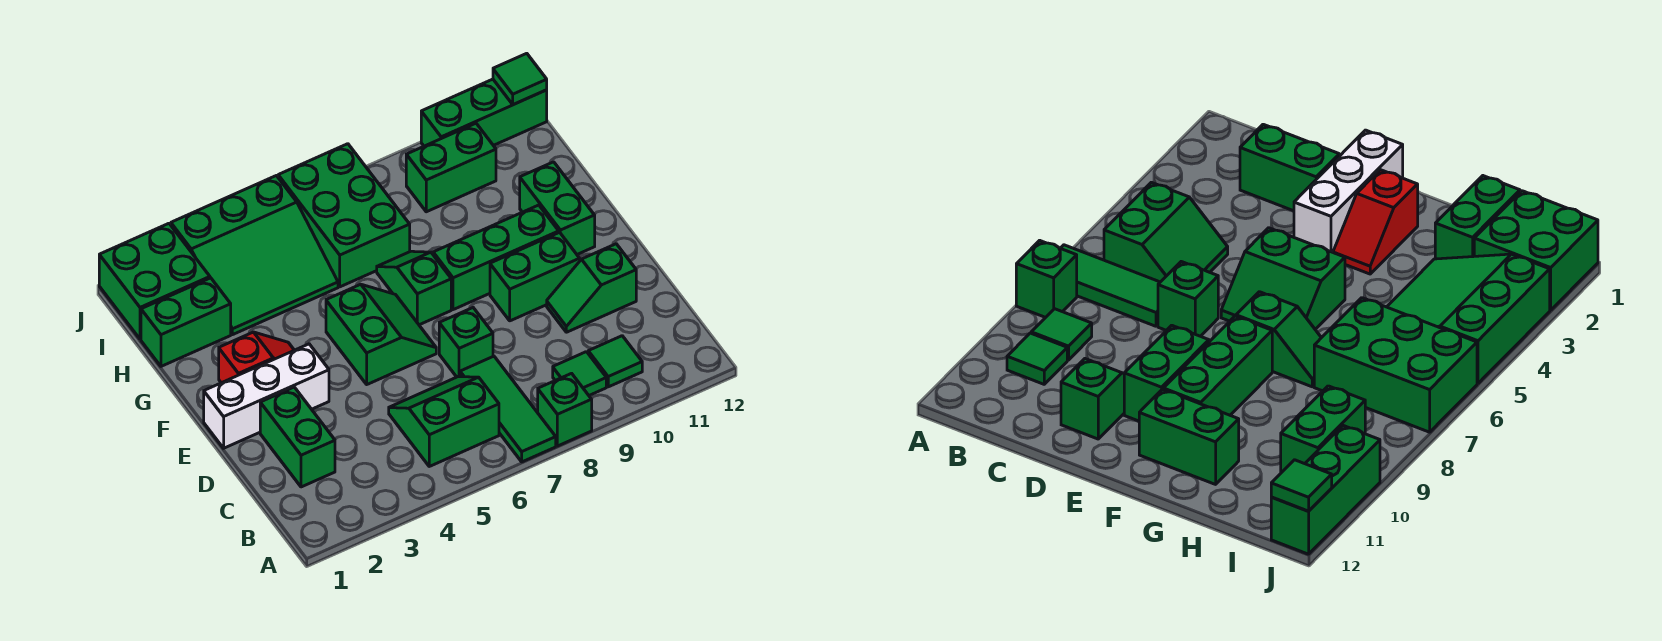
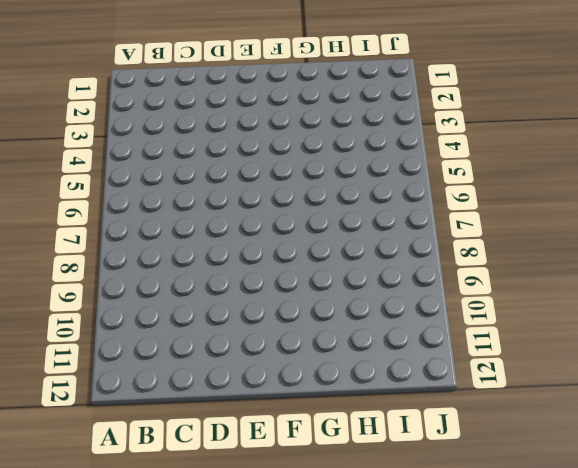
none -> green 1x3 tile [460,356,556,462]
none -> green 1x1 brick [538,373,592,446]
none -> green 2x2 slope [389,376,499,466]

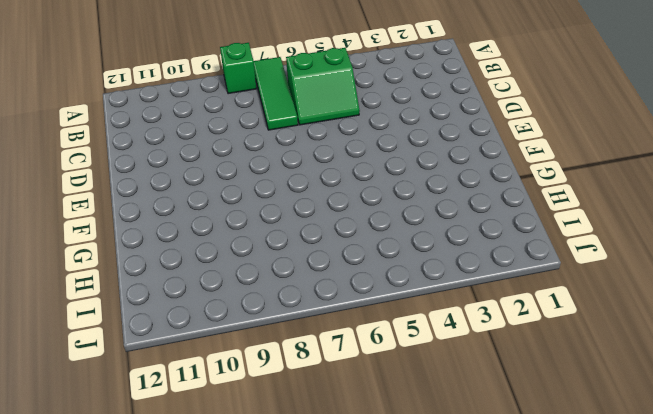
none -> green 1x1 tile [553,352,606,395]
none -> green 1x1 tile [588,336,642,387]
none -> green 1x2 brick [260,387,335,487]

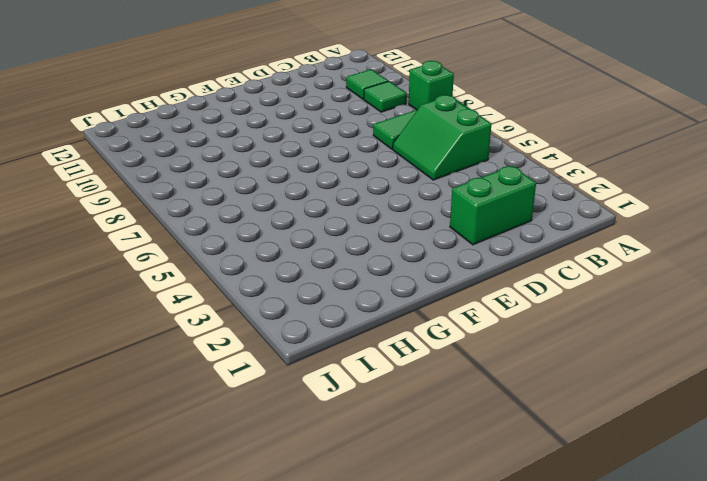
none -> green 1x1 brick [439,308,493,377]
none -> green 1x2 slope [547,244,636,332]
none -> white 1x3 brick [204,344,329,448]

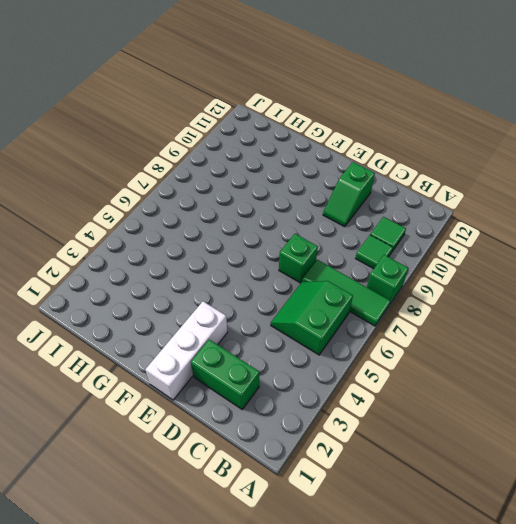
none -> green 2x2 slope [326,284,436,384]
none -> green 1x2 brick [490,232,580,321]
none -> red 1x2 slope [219,332,294,383]

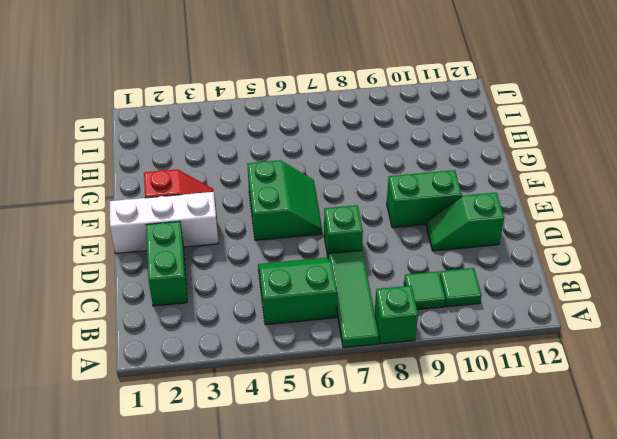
none -> green 1x2 slope [377,251,451,325]
none -> green 1x3 brick [433,205,559,310]
none -> green 1x2 brick [520,162,595,254]

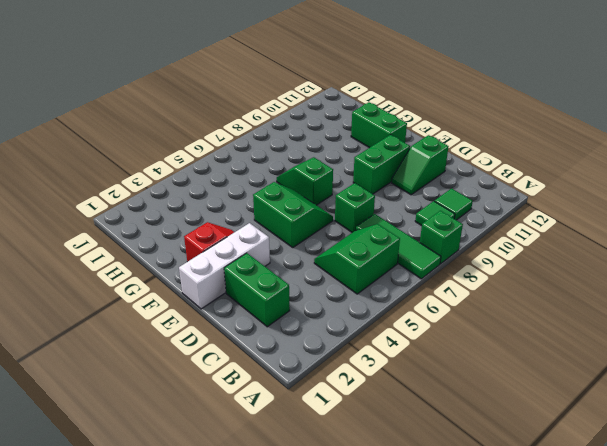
none -> green 1x3 brick [433,205,559,310]
none -> green 1x2 brick [141,278,231,366]
none -> green 3x3 slope [171,176,338,335]

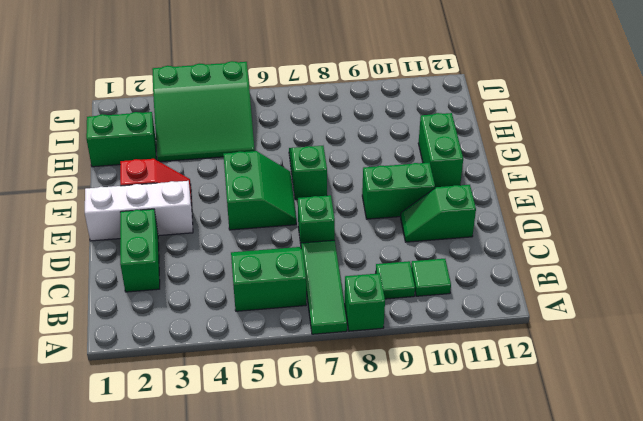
none -> green 1x3 brick [433,205,559,310]
none -> green 2x3 brick [278,144,410,287]
none -> green 2x2 brick [99,223,210,339]

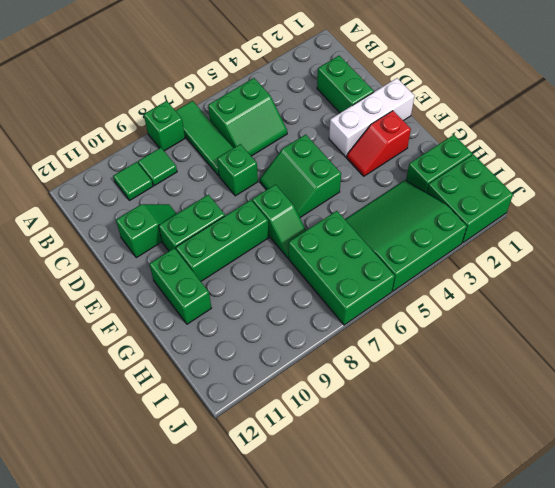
none -> green 1x2 brick [406,123,496,212]
none -> green 1x3 brick [421,79,547,146]
none -> green 1x1 tile [493,53,547,105]

